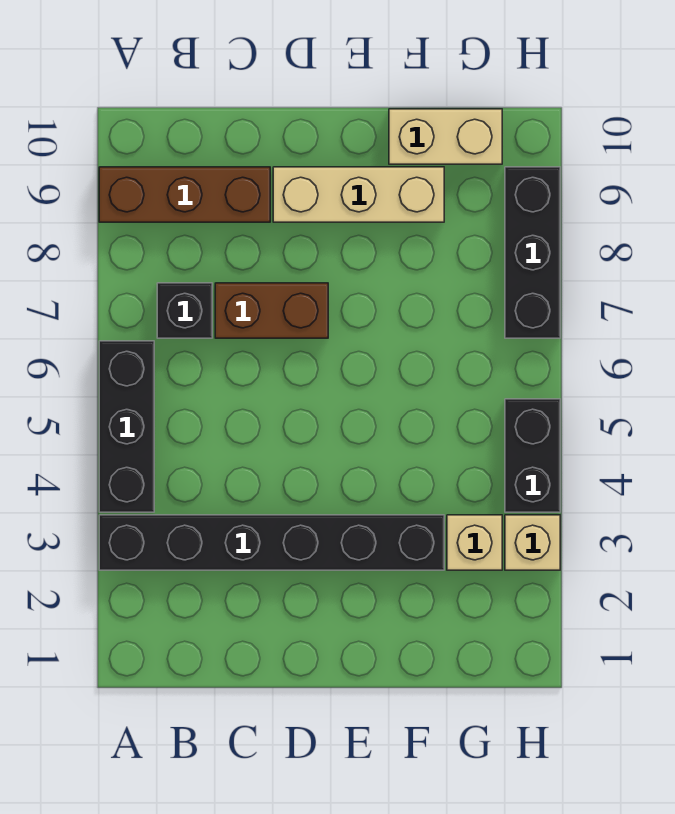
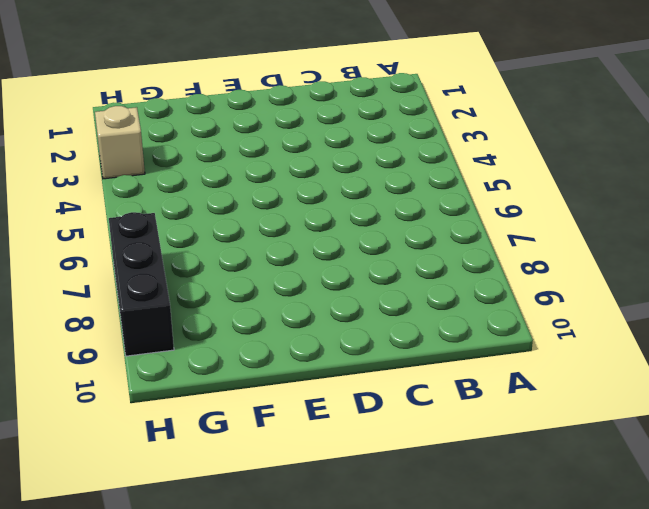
none -> black 1x6 brick [99,515,444,570]
none -> black 1x3 brick [99,341,154,512]

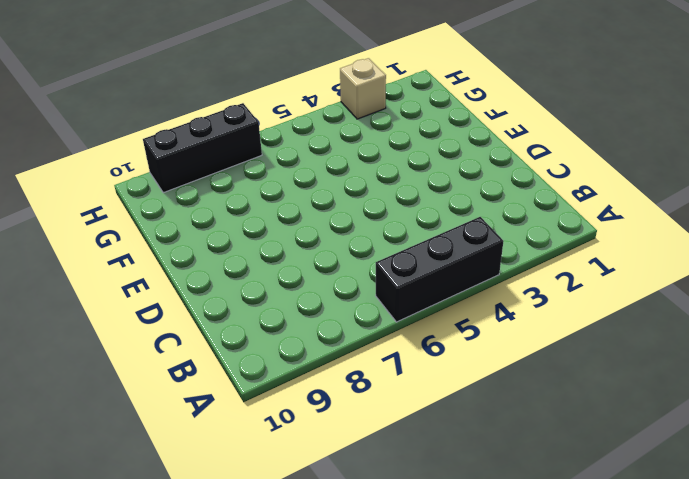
none -> black 1x6 brick [99,515,444,570]
none -> brown 1x3 brick [99,167,270,222]

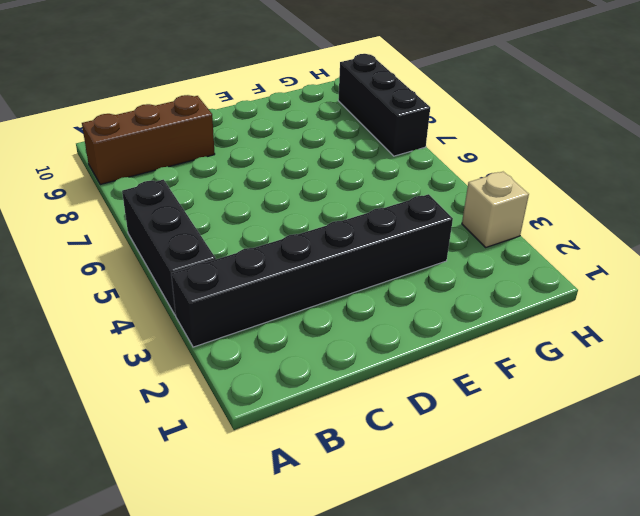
none -> black 1x1 brick [157,283,212,338]
none -> brown 1x2 brick [215,283,328,338]

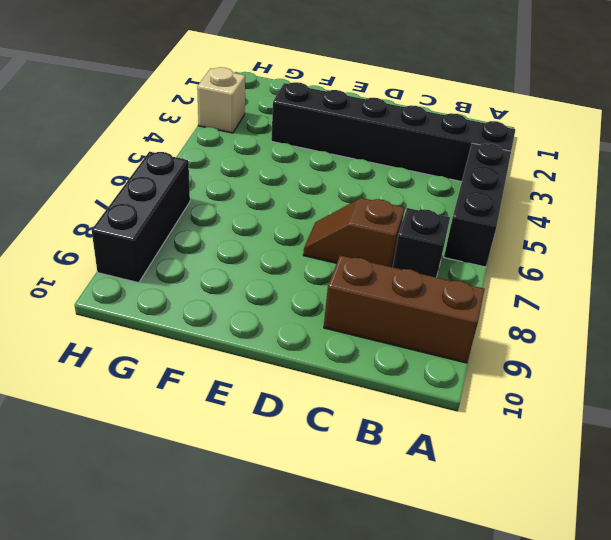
brown 1x2 slope [303,198,405,267] -> brown 1x2 brick [215,283,328,338]
none -> tan 1x3 brick [273,167,444,222]
none -> tan 1x2 brick [389,109,502,164]

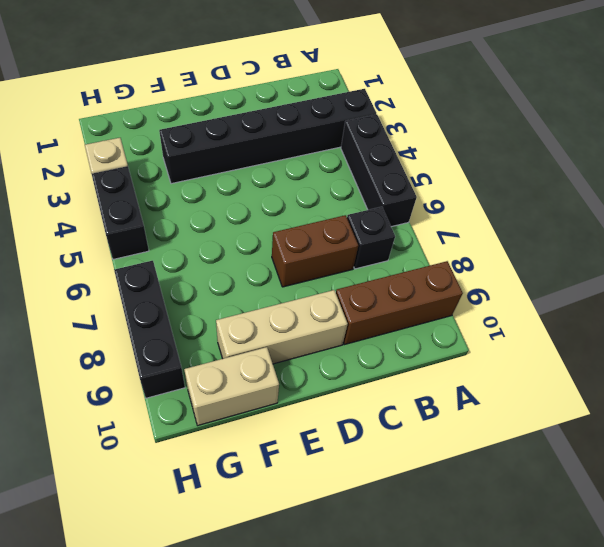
none -> tan 1x1 brick [447,515,502,570]

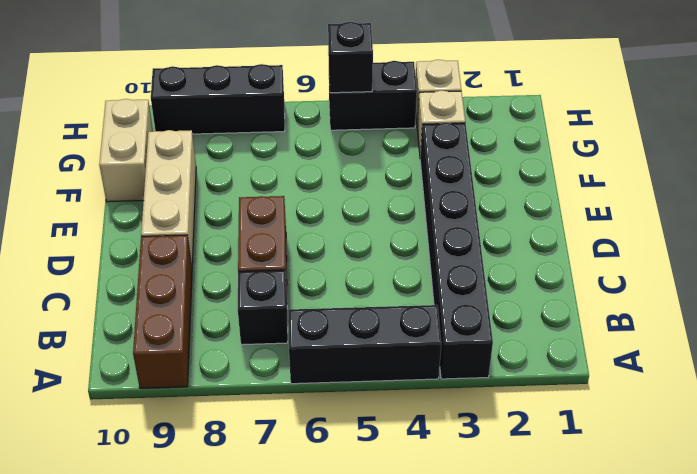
black 1x1 brick [328,22,373,93] -> none

